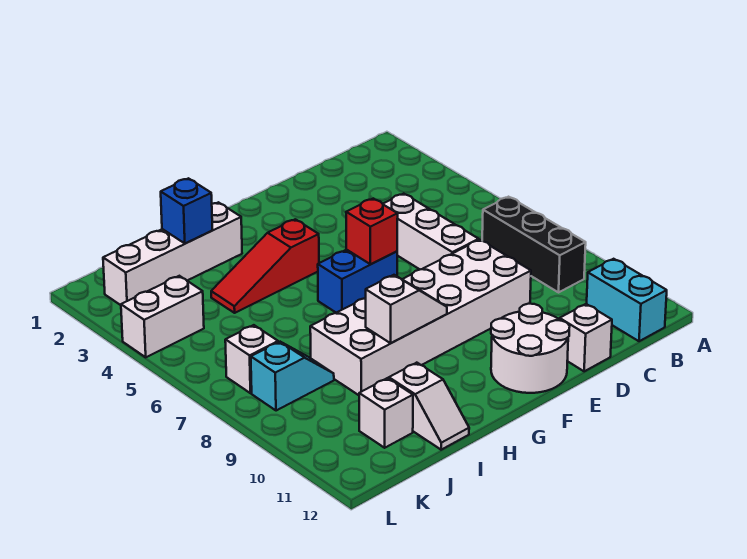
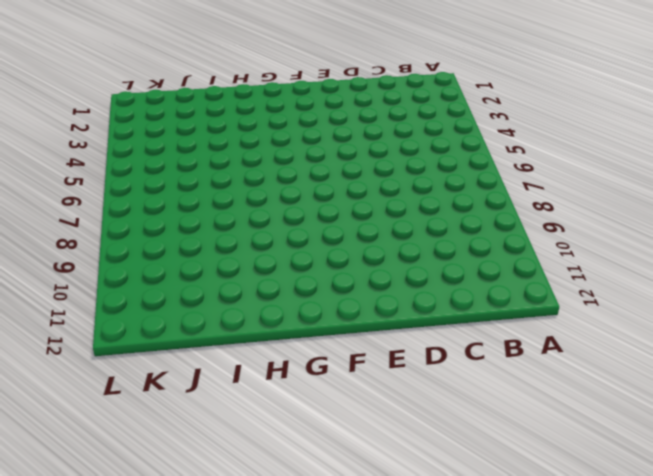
none -> black 1x3 brick [482,197,586,292]
none -> cyan 1x2 brick [587,259,667,341]
none -> white 1x3 brick [383,194,479,269]

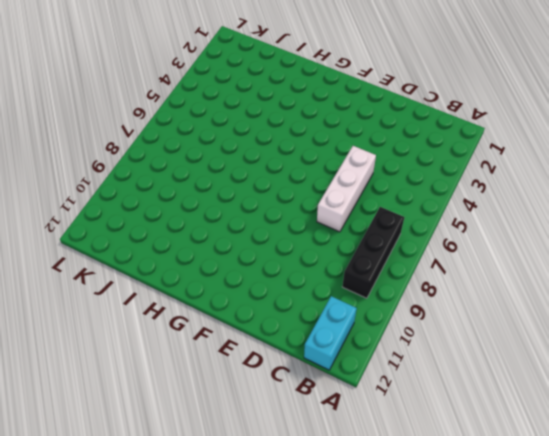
none -> white 2x6 brick [310,240,531,395]
none -> white 1x1 brick [560,304,612,371]
none -> white 2x2 round brick [491,304,570,393]

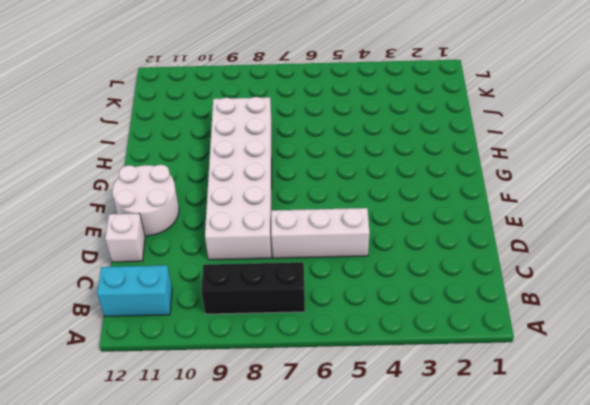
none -> blue 1x2 brick [318,250,397,313]
none -> red 1x3 slope [211,219,319,313]
none -> white 1x4 brick [103,202,242,305]

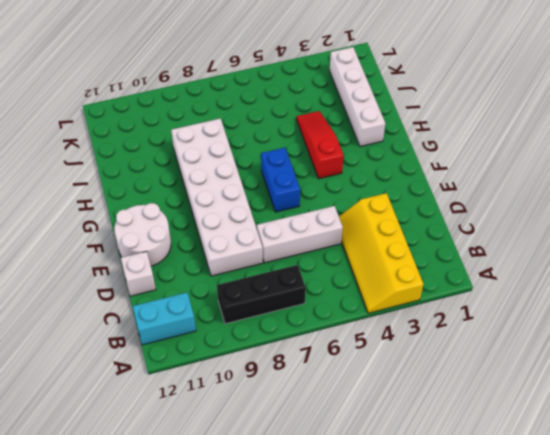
yellow 2x4 slope [339,193,424,313] -> none
none -> white 1x2 slope [389,363,469,450]
none -> cyan 1x2 slope [251,342,334,411]
none -> white 1x1 brick [359,378,413,448]

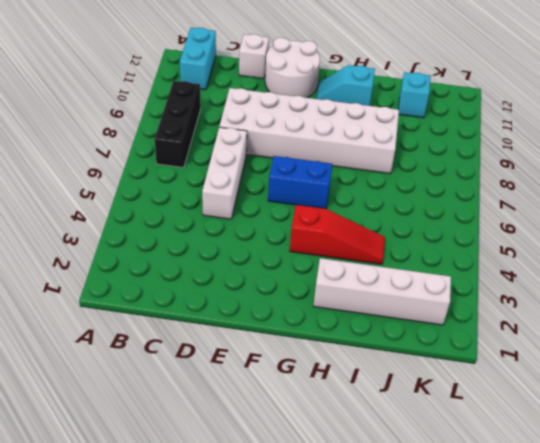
cyan 1x2 slope [316,65,375,106] -> cyan 1x2 slope moved to [251,342,334,411]
cyan 1x1 brick [398,72,431,118] -> white 1x1 brick [359,378,413,448]
none -> white 1x2 slope [389,363,469,450]
none -> white 1x2 brick [121,276,204,357]
none -> white 1x1 brick [225,325,278,393]

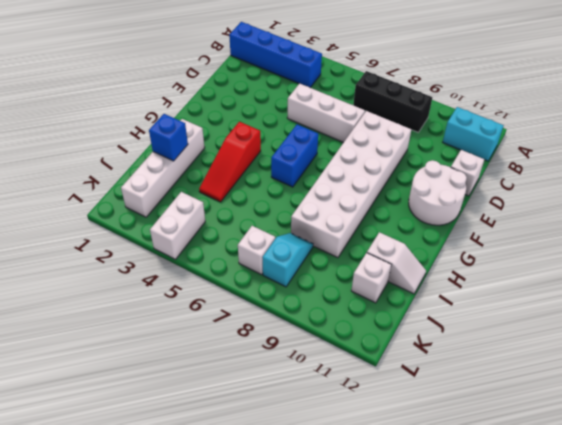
blue 1x4 brick [229,22,322,88] -> none
none -> red 1x1 brick [346,199,398,264]
none -> white 1x2 slope [366,275,447,343]

